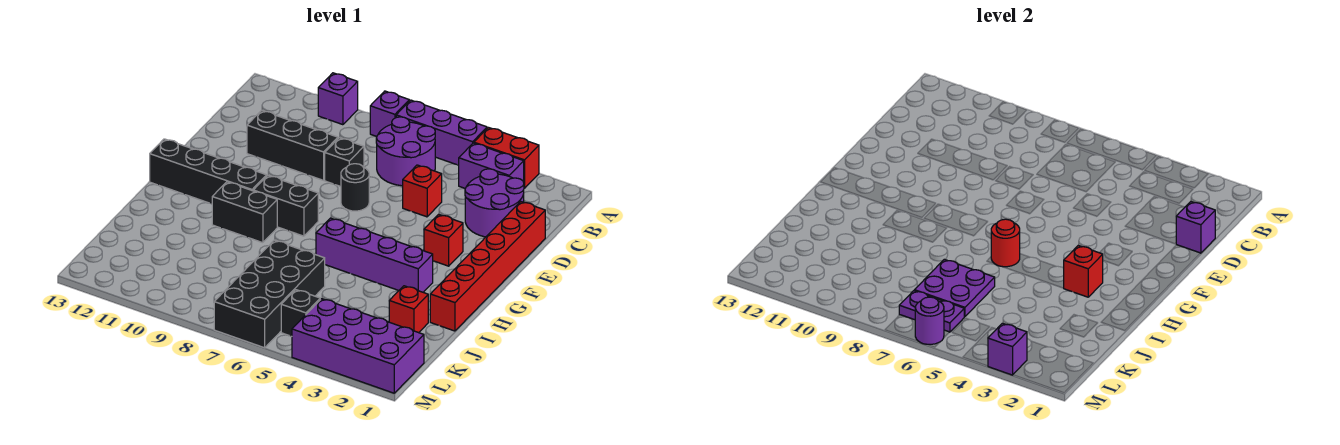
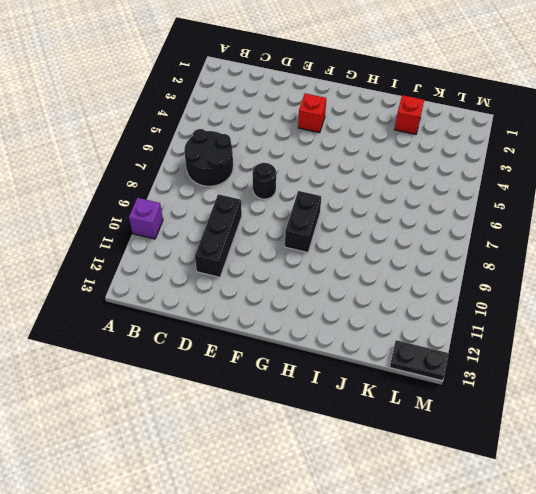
black 2x2 round brick [184,129,233,186] -> purple 2x2 round brick [376,117,435,186]
black 1x2 plate [390,340,449,380] -> none
none -> red 1x2 brick [474,128,539,188]
none -> purple 1x3 brick [396,100,487,165]
none -> purple 1x1 brick [370,91,409,137]

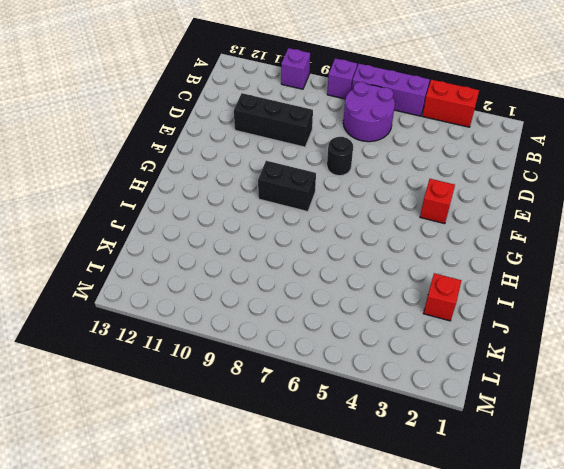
none -> purple 1x2 brick [458,143,524,189]
none -> purple 2x2 round brick [465,169,524,237]
none -> red 1x6 brick [430,202,545,331]

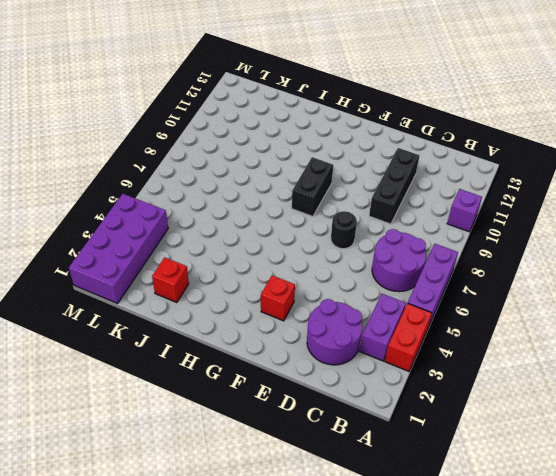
none -> purple 1x1 brick [370,91,409,137]
none -> red 1x6 brick [430,202,545,331]
none -> red 1x1 brick [403,165,442,217]

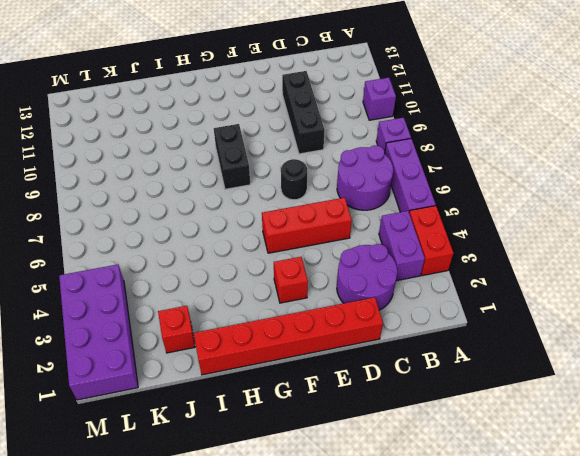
red 1x3 brick [262,198,352,253] -> red 1x1 brick [403,165,442,217]
none -> black 1x1 brick [325,138,364,187]
none -> black 1x4 brick [150,139,267,204]
none -> purple 1x4 brick [316,218,433,292]

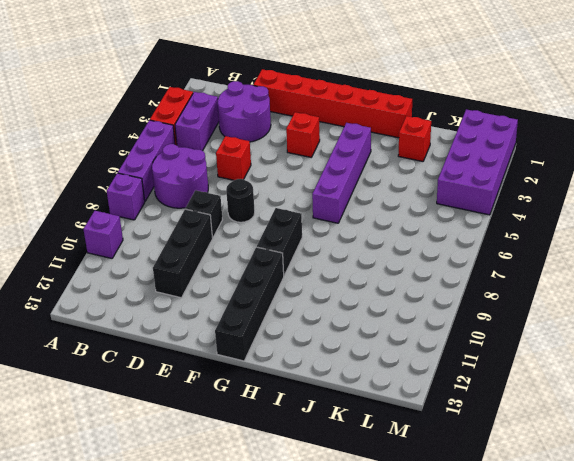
none -> black 1x2 brick [212,182,277,243]
none -> black 2x4 brick [214,240,325,348]
none -> black 1x1 brick [281,290,320,337]

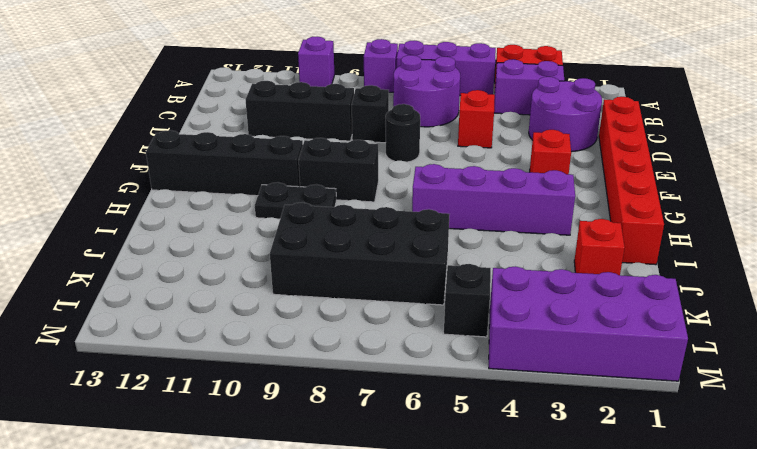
black 1x2 plate [255,182,336,219] -> black 1x2 brick [212,182,277,243]
black 2x4 brick [270,202,449,305] -> black 2x4 brick turned to [214,240,325,348]
none -> purple 1x1 brick [1176,202,1215,253]
none -> red 1x1 brick [1064,245,1103,297]
none -> red 1x1 round brick [991,219,1020,267]

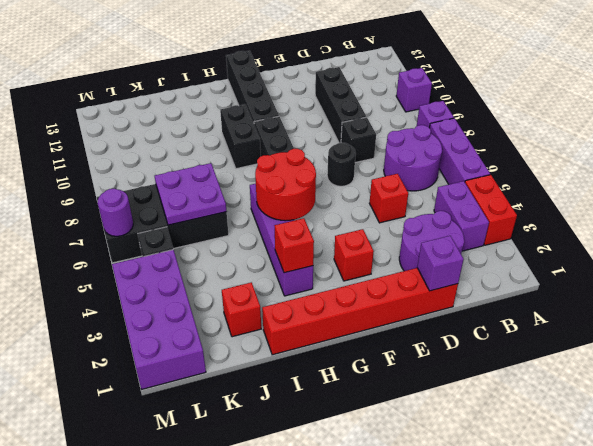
red 2x2 round brick [255,149,316,221] -> red 1x1 round brick [991,219,1020,267]
none -> purple 1x2 plate [899,290,964,332]
none -> purple 1x1 brick [988,323,1027,375]

